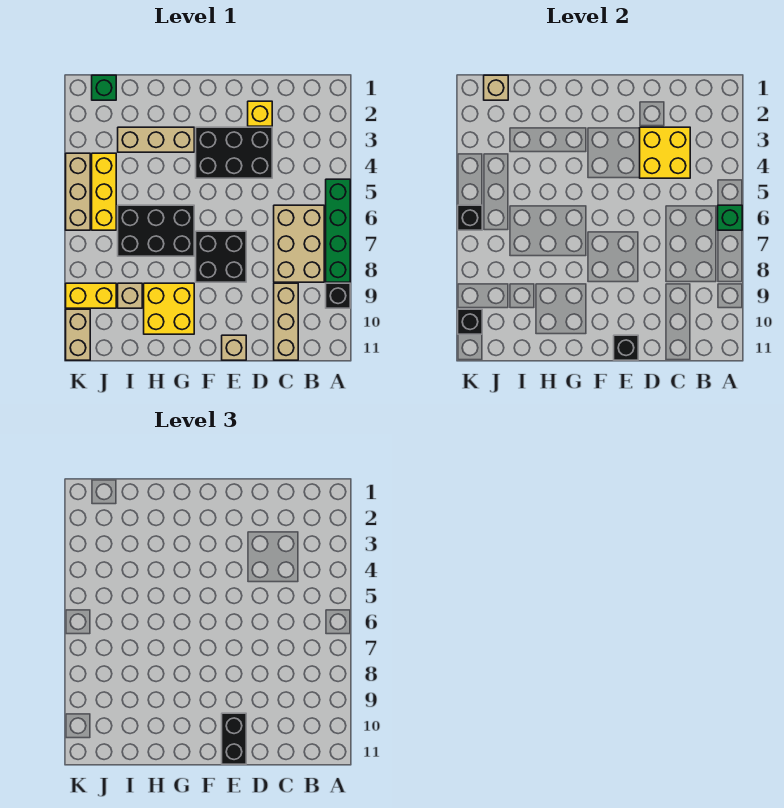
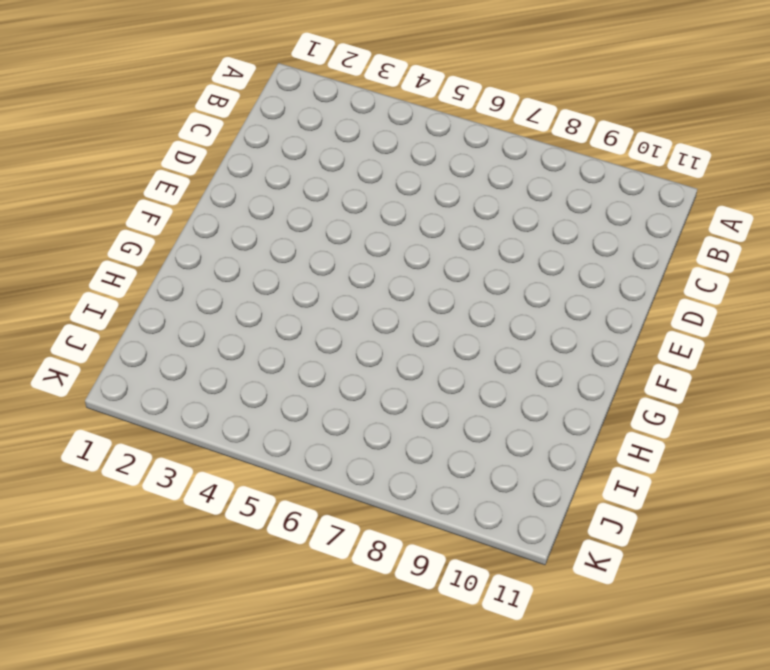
none -> green 1x4 brick [326,179,350,282]
none -> black 1x1 brick [326,283,350,308]
none -> tan 2x3 brick [274,205,324,282]

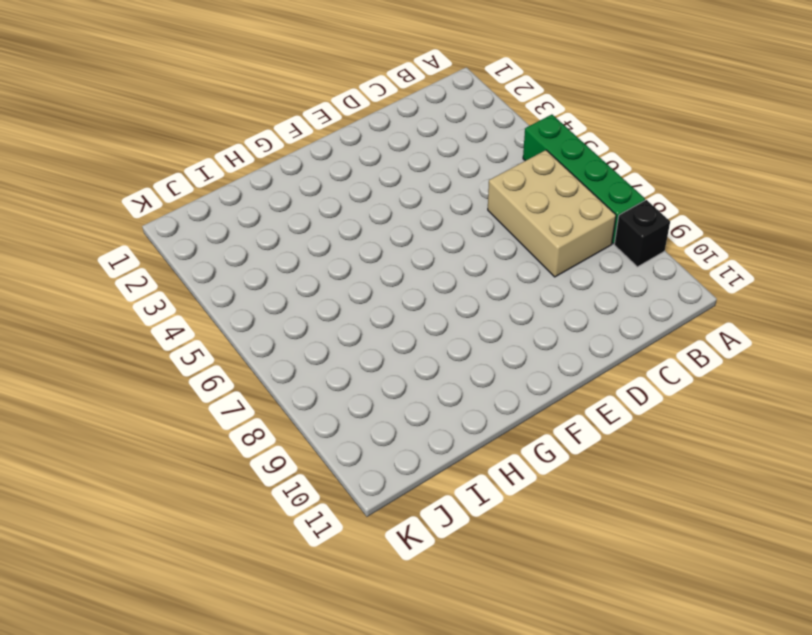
none -> tan 1x3 brick [274,283,298,360]
none -> yellow 1x1 brick [248,101,272,126]
none -> black 2x3 brick [196,127,272,178]

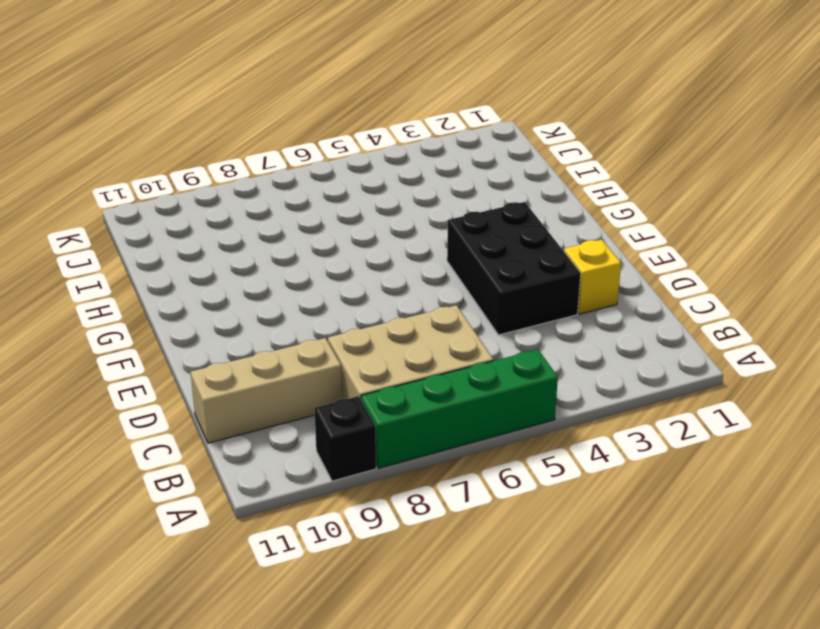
none -> black 2x2 brick [196,231,246,282]
none -> tan 1x1 brick [222,335,246,360]
none -> tan 1x3 brick [118,127,194,152]

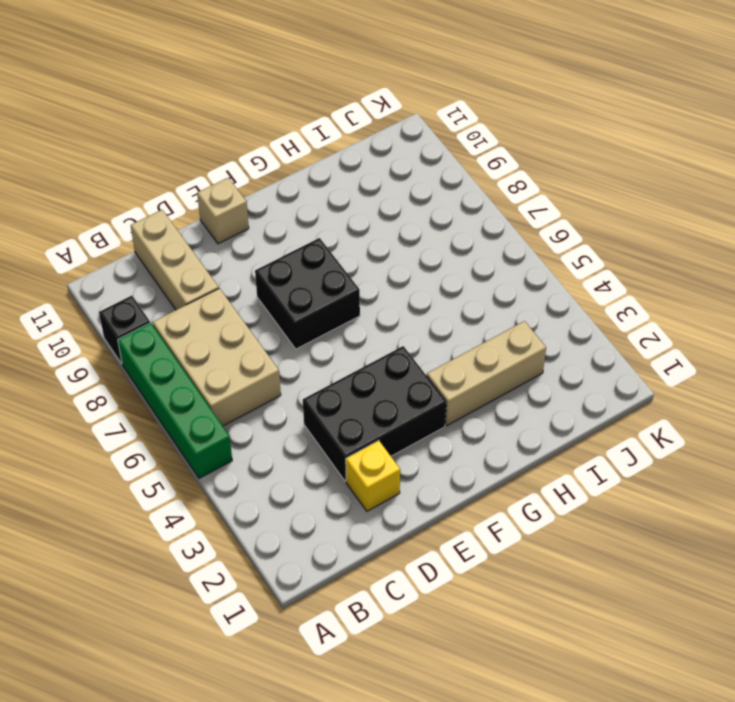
none -> black 2x3 brick [118,205,194,256]
none -> yellow 2x2 brick [144,283,194,334]
none -> tan 1x1 brick [118,283,142,308]

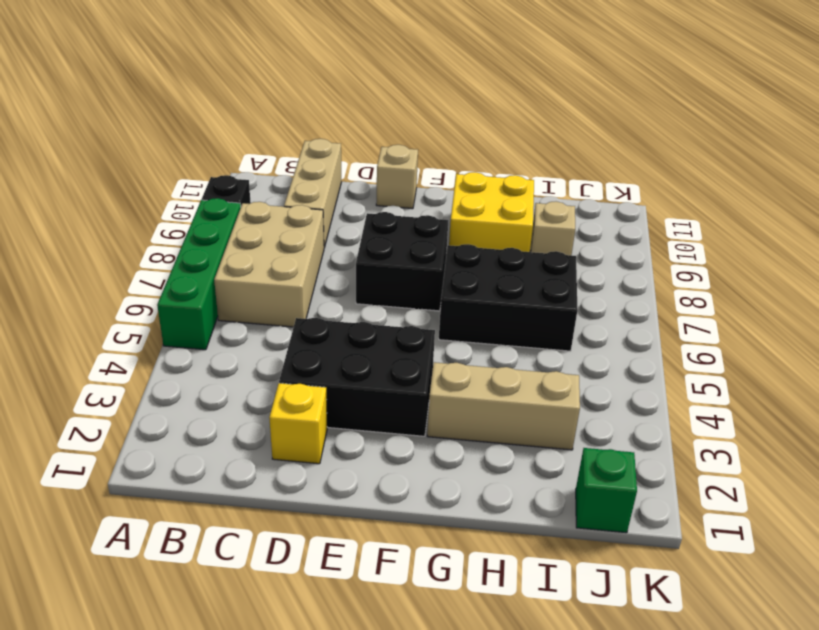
none -> yellow 1x3 brick [92,153,116,230]
none -> yellow 1x2 brick [66,283,116,308]
none -> tan 1x3 brick [66,153,90,230]

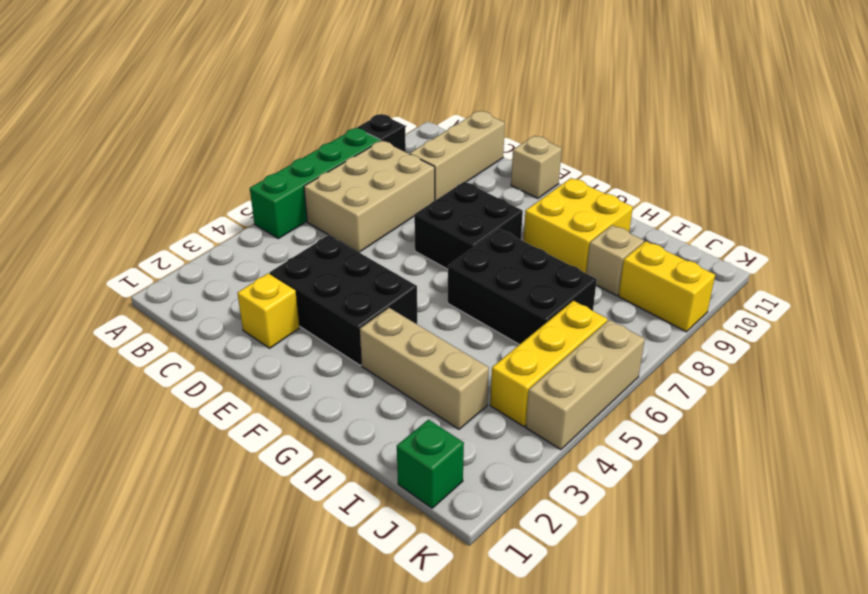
none -> tan 1x2 brick [66,309,90,360]
none -> green 1x1 brick [718,205,742,230]
none -> yellow 2x2 brick [640,127,690,178]

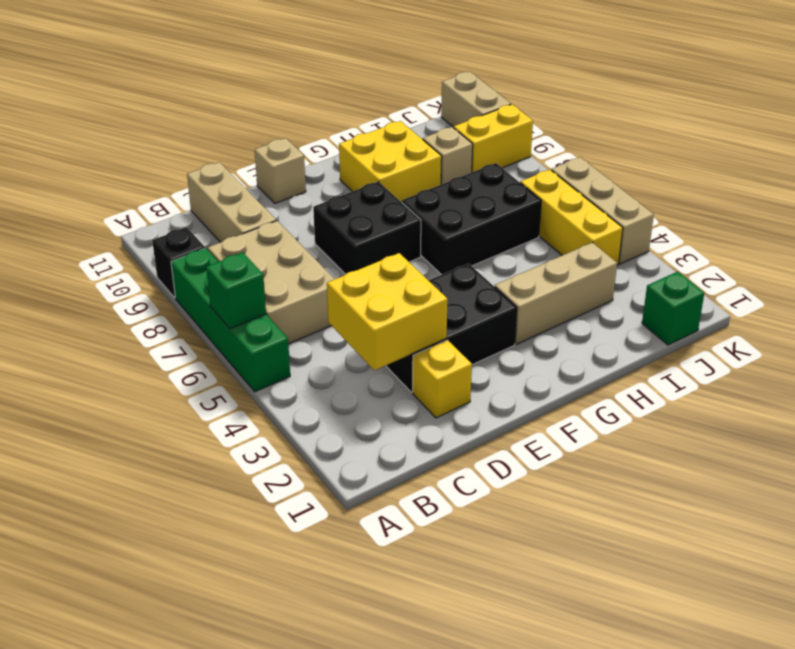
none -> black 1x1 brick [614,335,638,360]
none -> tan 1x1 brick [484,75,508,100]
none -> black 1x1 brick [458,205,482,230]

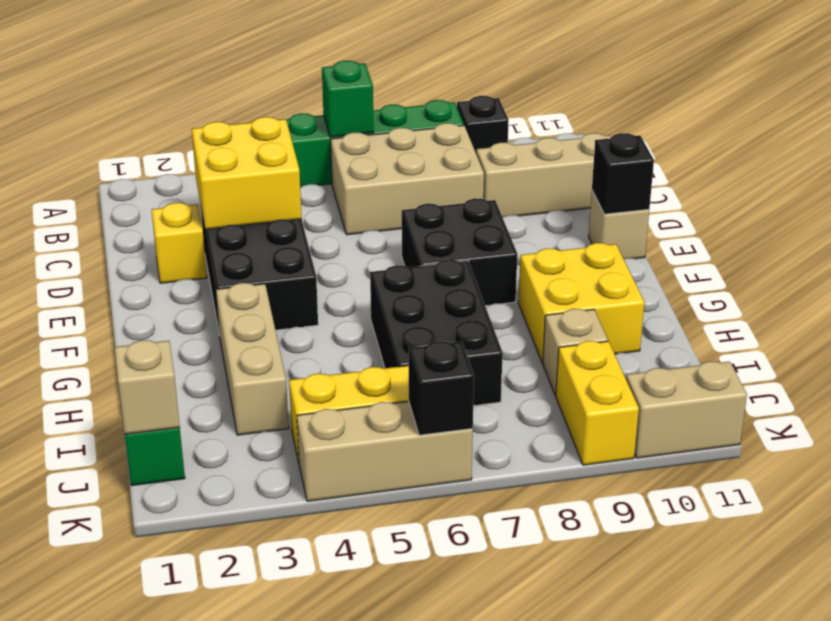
none -> black 1x1 brick [458,309,482,334]
none -> black 1x2 brick [222,713,246,764]

